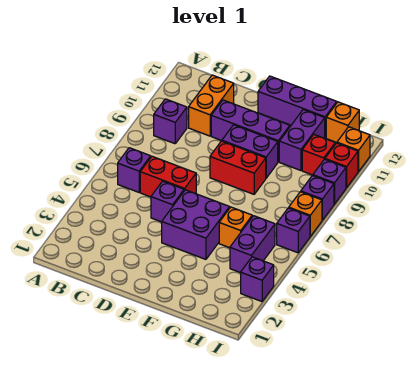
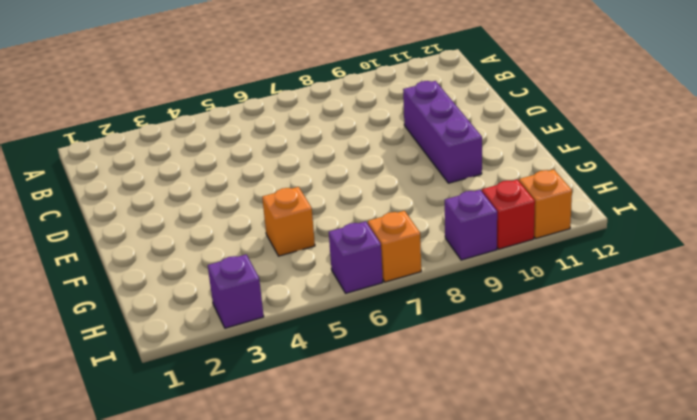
none -> purple 1x1 brick [118,148,151,192]
none -> purple 1x1 brick [154,99,187,144]
none -> red 1x2 brick [140,156,196,197]

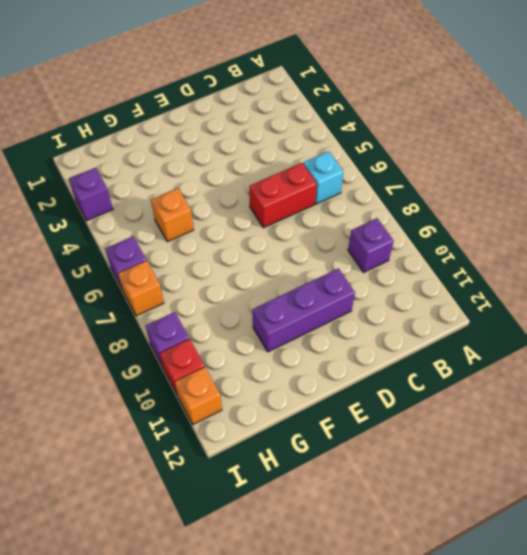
cyan 1x1 brick [303,151,344,204] -> purple 1x1 brick [118,148,151,192]
none -> orange 1x2 brick [189,75,234,136]
none -> purple 1x1 brick [151,181,184,222]
none -> purple 2x2 brick [162,190,230,259]

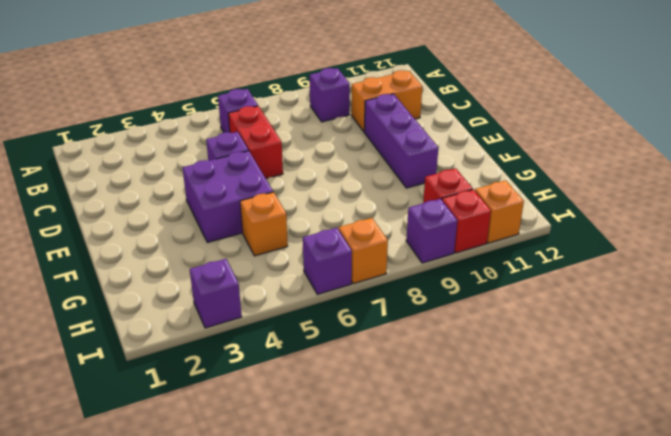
none -> red 1x2 brick [210,141,266,194]
none -> purple 1x2 brick [222,125,278,178]
none -> purple 1x3 brick [258,76,337,138]

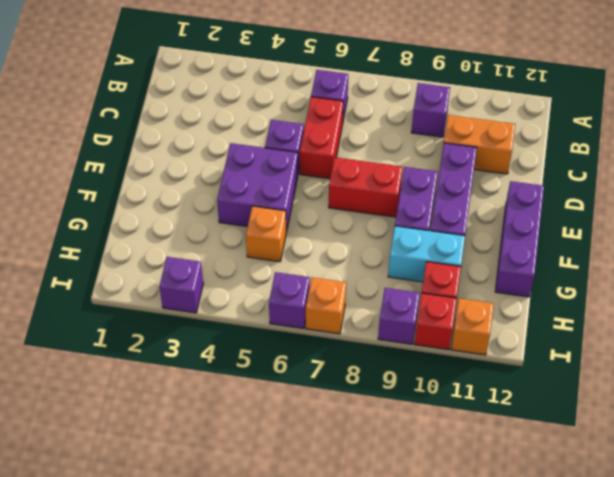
red 1x2 brick [329,157,402,217] -> red 1x2 brick turned to [210,141,266,194]
cyan 1x2 brick [388,226,465,282] -> purple 1x2 brick [279,110,325,171]
none -> purple 1x2 brick [230,216,275,273]
none -> orange 1x1 brick [326,102,359,143]
none -> purple 1x1 brick [301,176,334,220]

